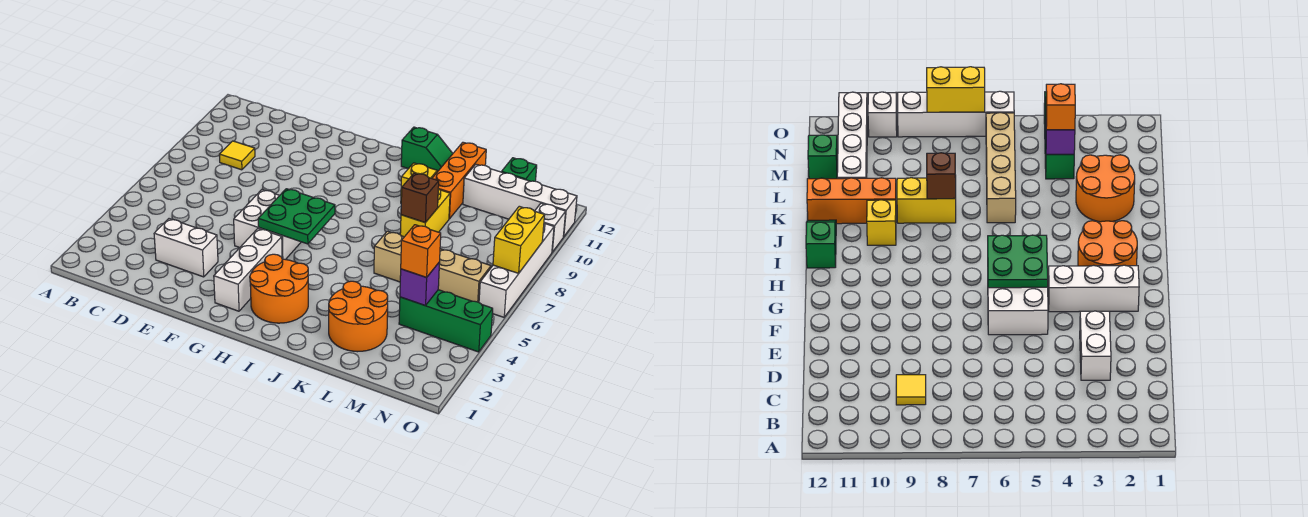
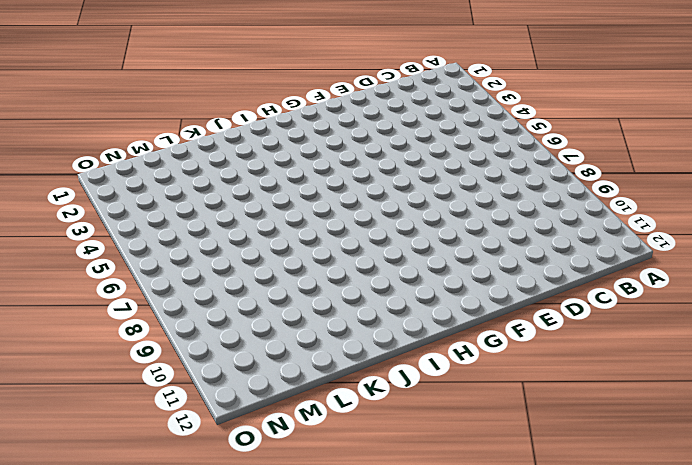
none -> yellow 1x1 tile [219,141,255,170]
none -> white 1x2 brick [154,219,218,277]
none -> white 2x2 brick [234,190,301,260]

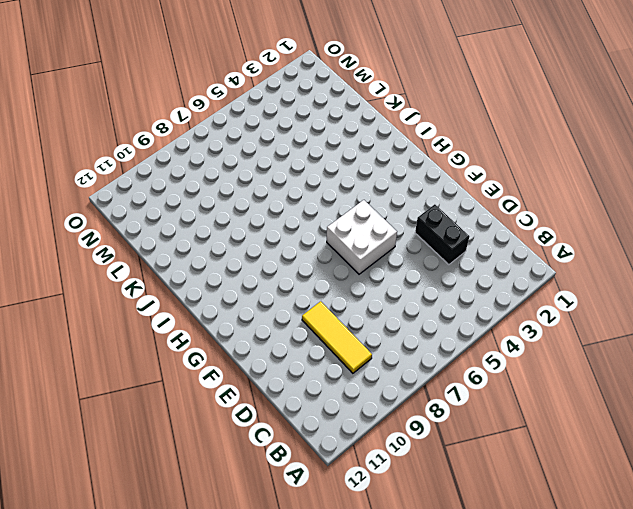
yellow 1x3 tile [302,301,372,373] -> yellow 1x1 tile [219,141,255,170]
black 1x2 brick [415,204,469,265] -> white 1x2 brick [154,219,218,277]
none -> white 1x3 brick [214,229,282,311]
none -> orange 2x2 round brick [250,254,308,323]
none -> green 1x2 slope [401,127,453,172]

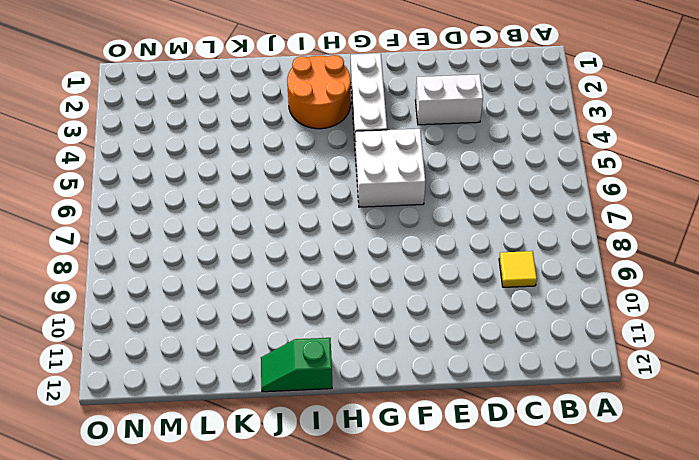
none -> yellow 1x1 brick [401,163,437,197]
none -> orange 2x2 round brick [329,281,388,352]
none -> tan 1x4 brick [374,231,491,302]

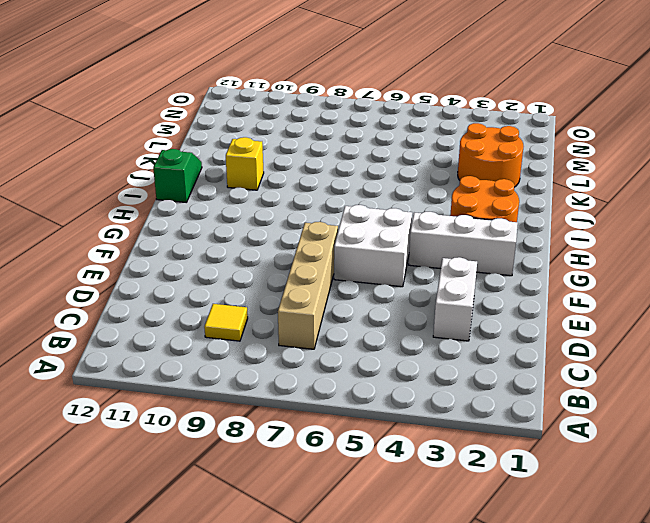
tan 1x4 brick [278,222,338,349] -> tan 1x4 brick moved to [374,231,491,302]
none -> yellow 1x2 brick [400,188,450,237]
none -> orange 1x3 brick [432,142,486,219]
none -> white 1x4 brick [463,164,577,237]

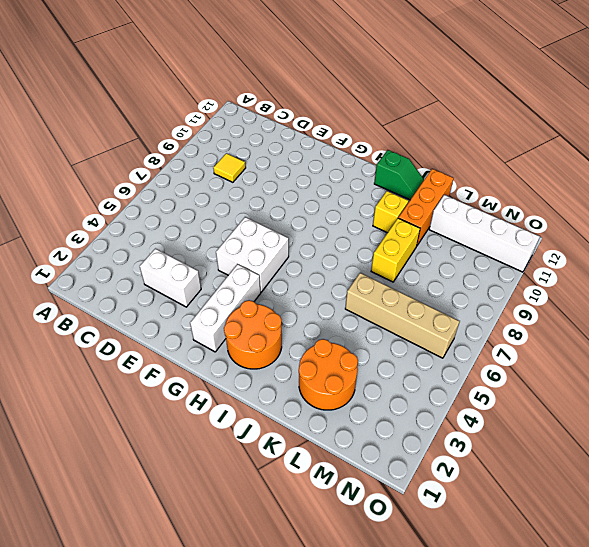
none -> green 1x3 brick [399,290,493,352]
none -> green 1x1 brick [502,158,537,181]
none -> white 1x4 brick [479,223,554,317]

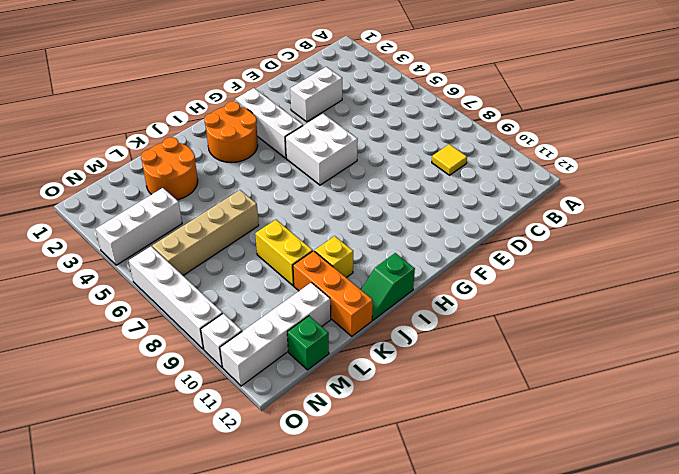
white 1x3 brick [96,188,182,265] -> green 1x3 brick [399,290,493,352]
none -> green 2x2 plate [258,189,335,244]
none -> brown 1x1 brick [401,173,439,223]
none -> purple 1x1 brick [400,262,440,305]

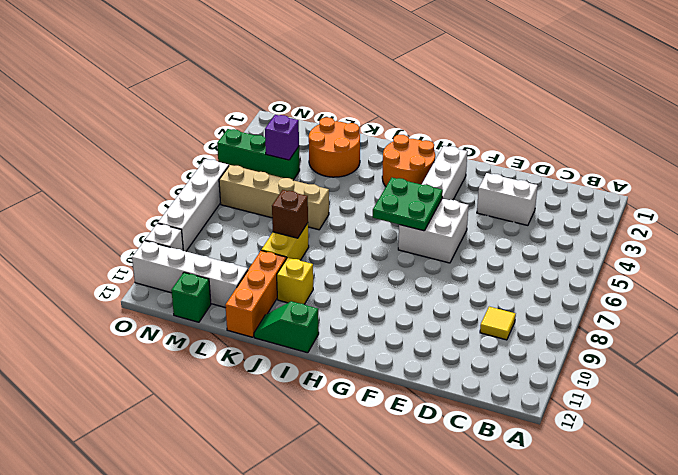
none -> yellow 1x2 brick [493,206,545,273]
none -> orange 1x1 brick [401,225,441,277]

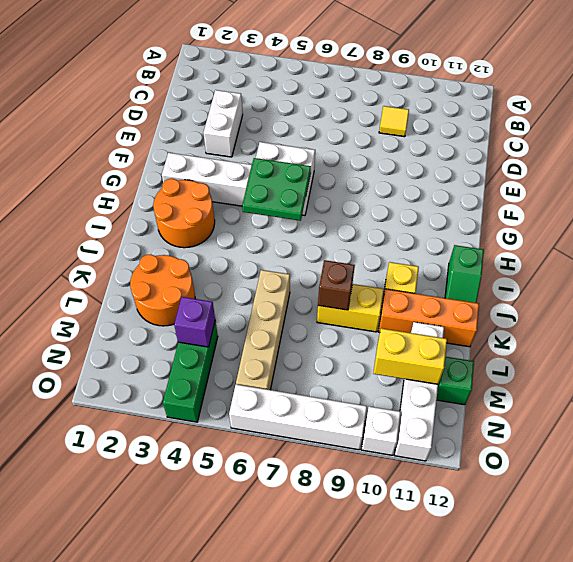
yellow 1x2 brick [373,328,447,384] -> yellow 1x2 brick moved to [493,206,545,273]
none -> orange 1x1 brick [401,225,441,277]

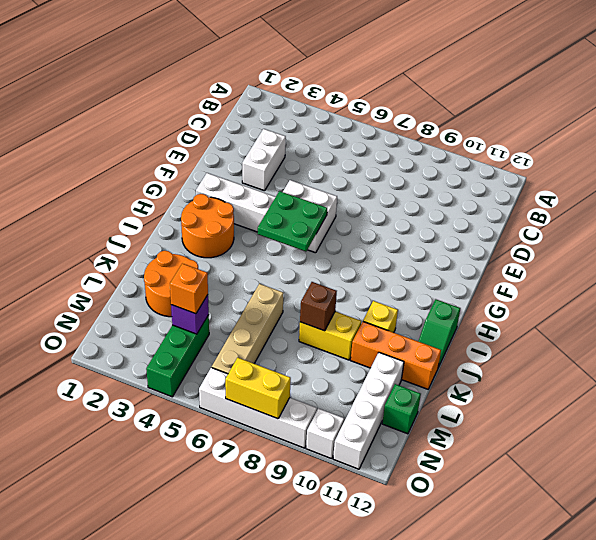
none -> yellow 1x1 tile [219,141,255,170]

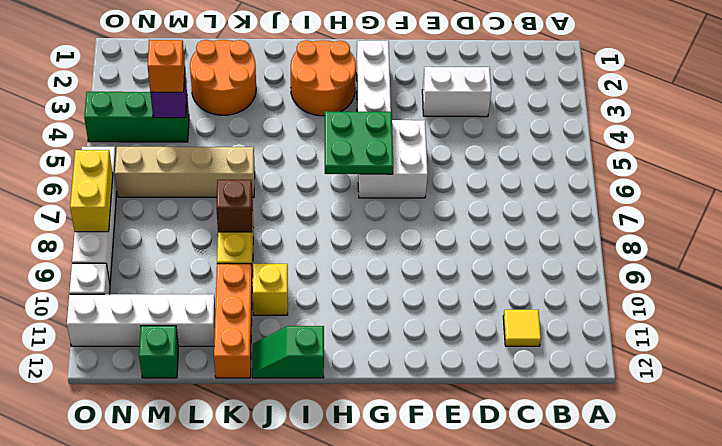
yellow 1x1 tile [503,310,541,346] -> yellow 1x1 tile moved to [219,141,255,170]

